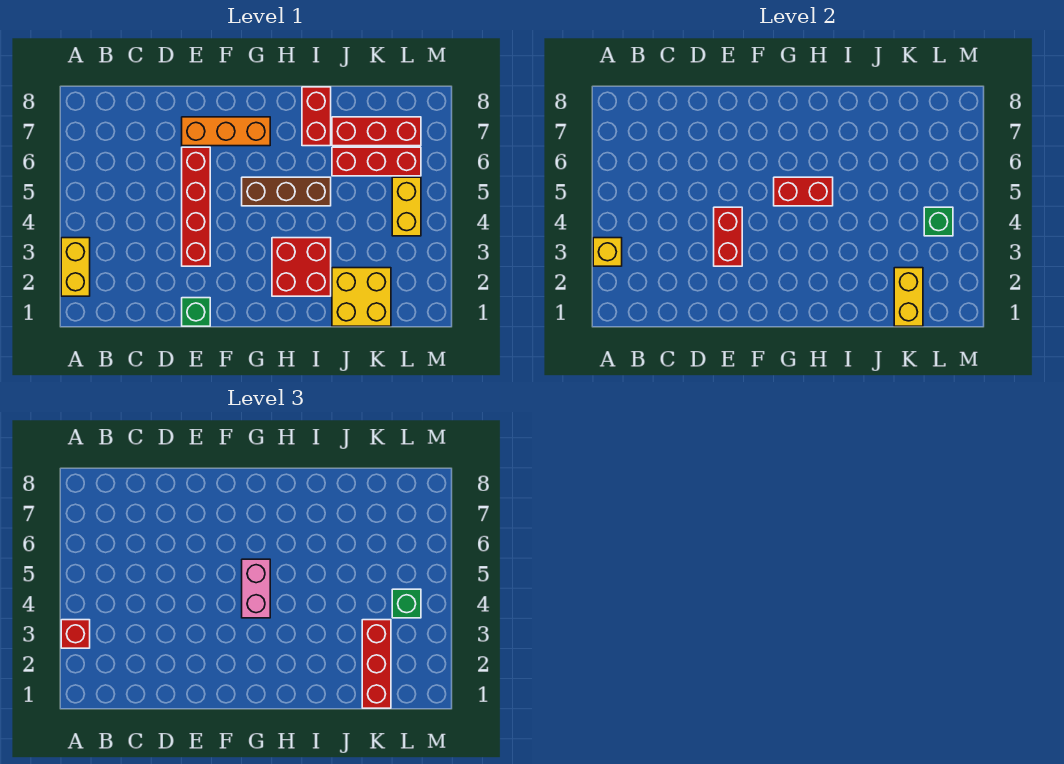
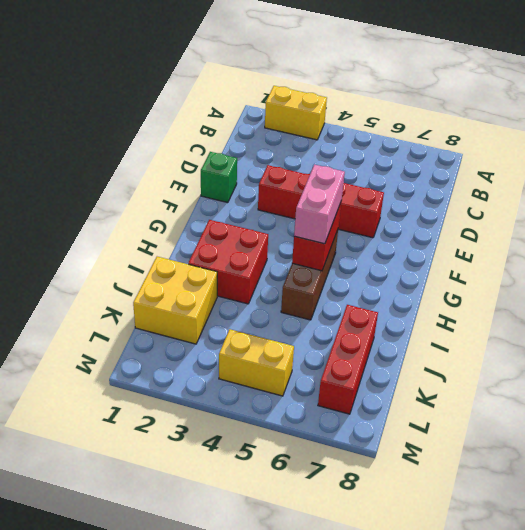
pink 1x2 brick [294,165,345,244] -> pink 1x2 brick turned to [242,559,270,618]
none -> orange 1x3 brick [182,117,270,146]
none -> red 1x2 brick [302,87,331,146]
none -> red 1x3 brick [332,147,421,176]

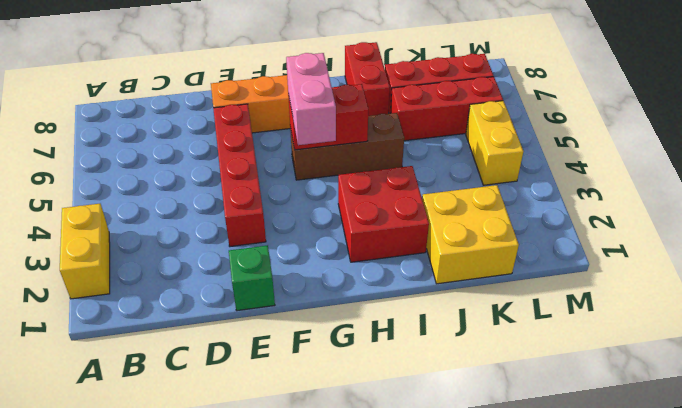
none -> yellow 1x1 brick [593,238,622,266]
none -> red 1x2 brick [714,207,742,266]
none -> yellow 1x2 brick [894,268,923,326]

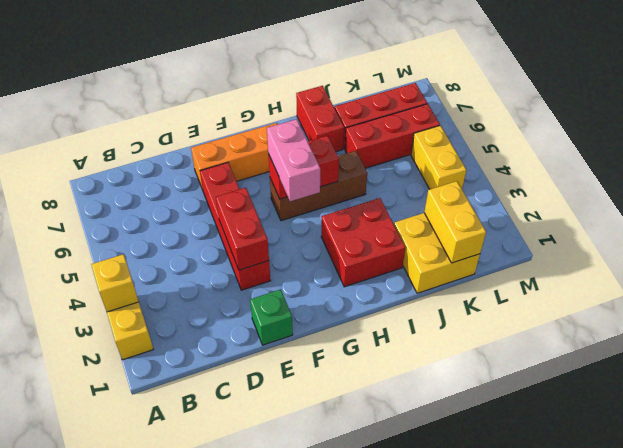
none -> green 1x1 brick [924,207,953,236]
none -> red 1x1 brick [61,620,90,648]
none -> red 1x3 brick [362,620,391,708]

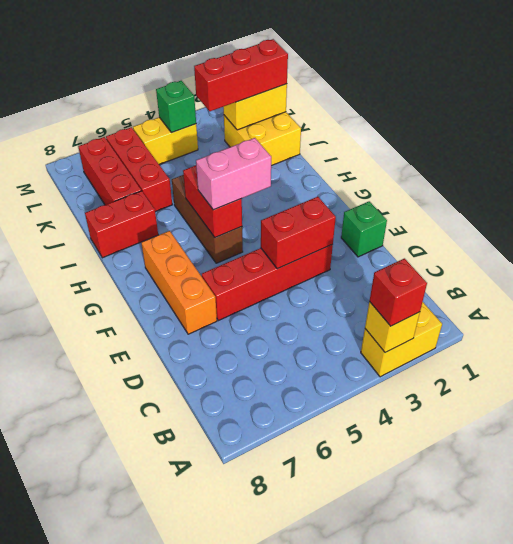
none -> red 2x2 brick [272,238,331,296]
none -> green 1x1 brick [392,589,421,618]

